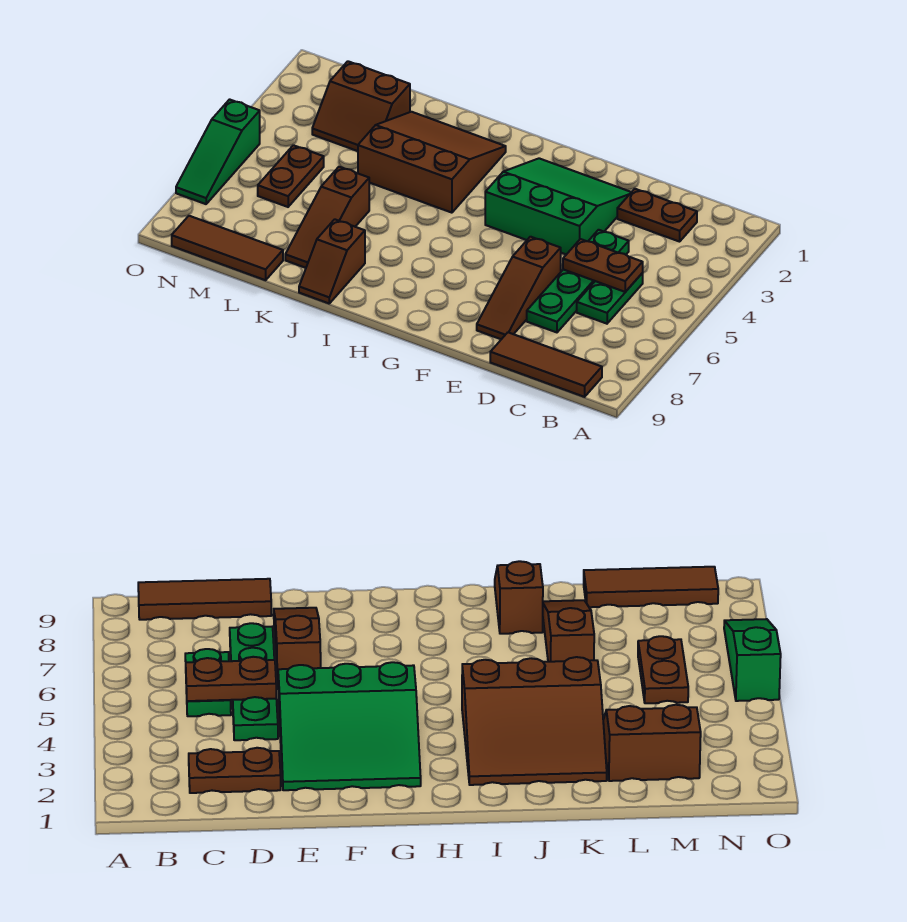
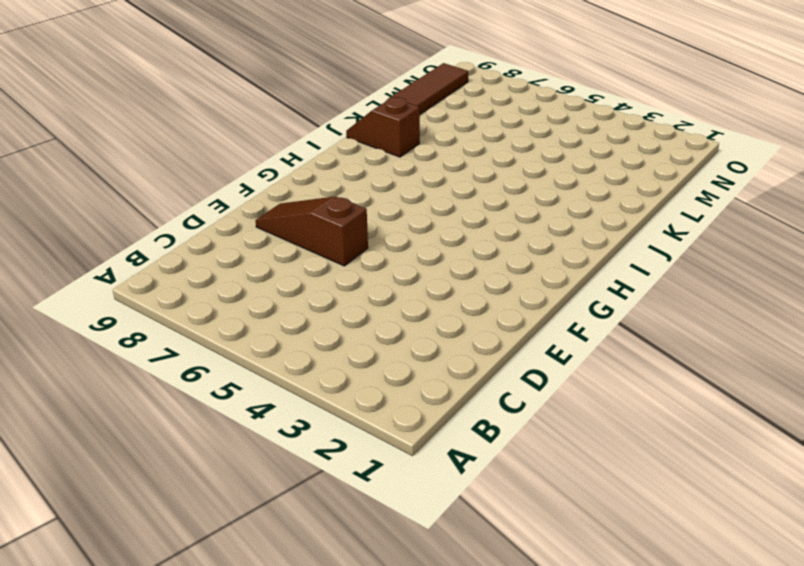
none -> brown 1x3 tile [490,332,602,397]
none -> brown 1x2 plate [617,189,697,242]
none -> green 1x2 plate [577,273,643,324]

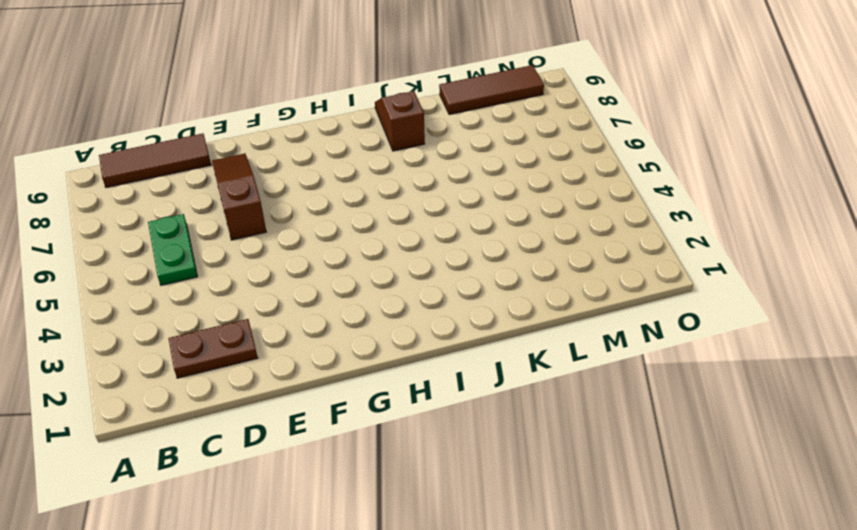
none -> green 1x4 plate [527,230,629,332]
none -> green 3x3 slope [485,158,631,255]
none -> brown 3x3 slope [358,112,506,213]

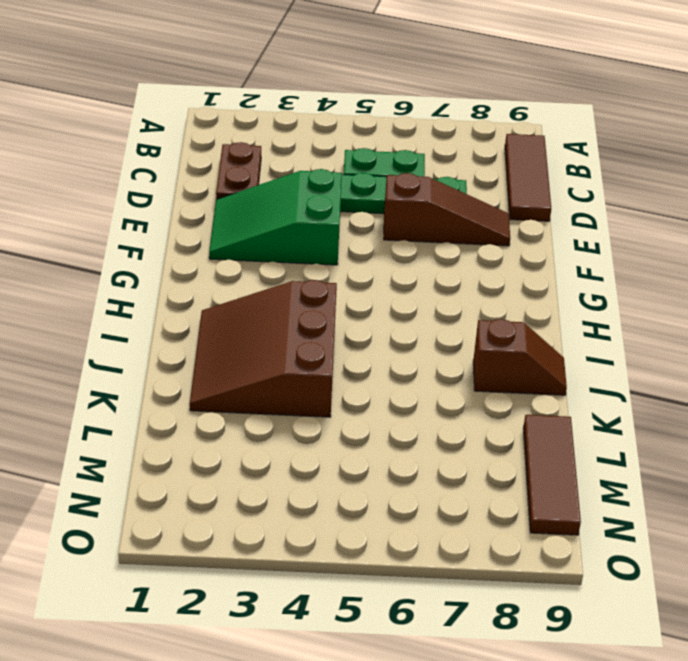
green 2x3 slope [209,169,342,265] -> green 3x3 slope [485,158,631,255]
none -> brown 1x3 slope [285,167,369,268]
none -> brown 2x2 slope [312,61,410,151]
none -> brown 1x2 plate [258,145,324,207]

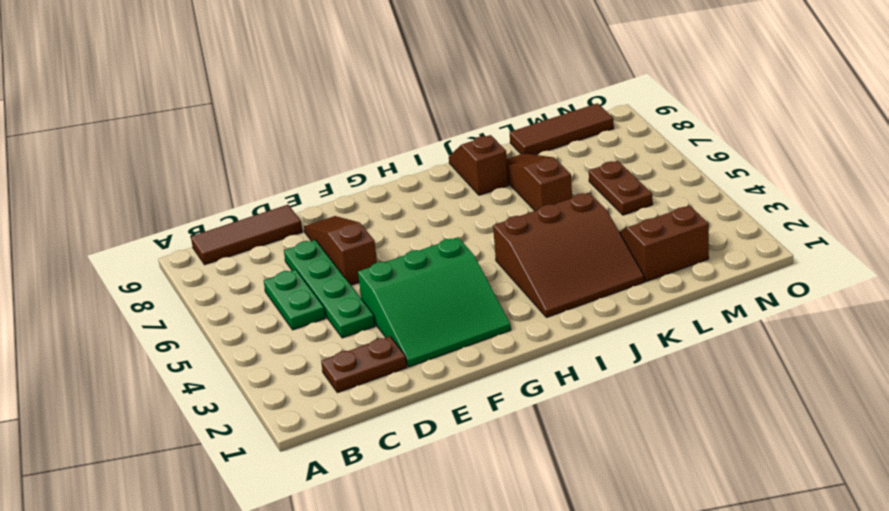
none -> green 1x3 slope [176,99,260,204]
none -> brown 1x2 plate [563,239,643,292]

